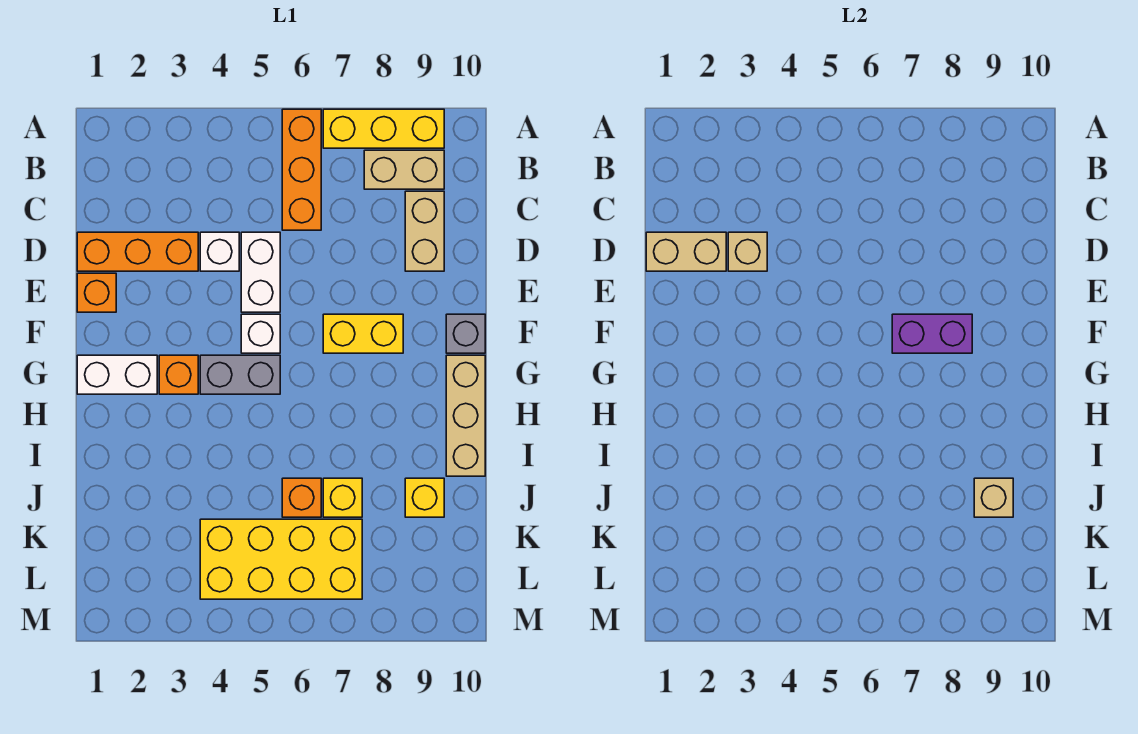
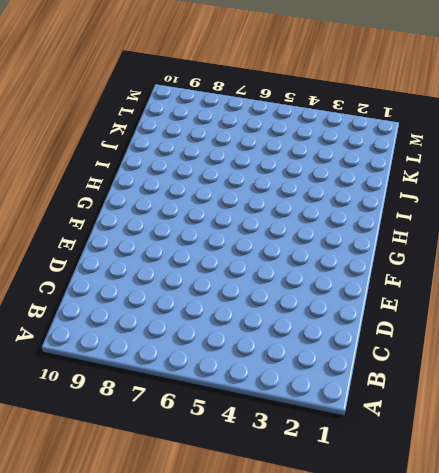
none -> orange 1x3 brick [282,109,321,230]
none -> yellow 1x3 brick [323,109,444,148]
none -> tan 1x2 brick [364,150,444,189]

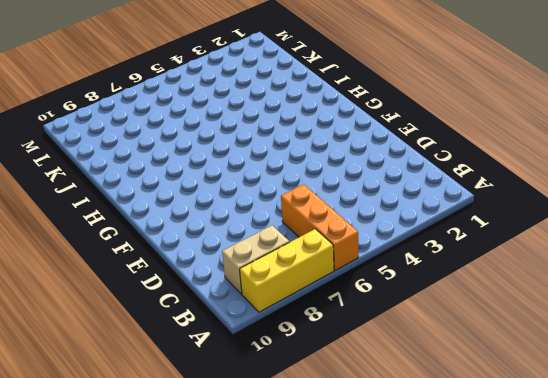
none -> tan 1x2 brick [405,191,444,271]
none -> orange 1x3 brick [77,232,198,271]
none -> white 1x1 brick [200,232,239,271]

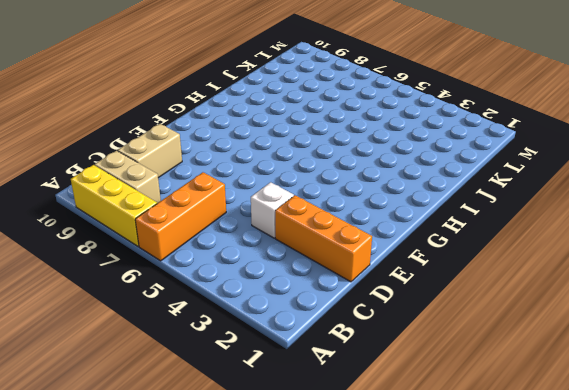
none -> white 1x2 brick [241,232,280,312]
none -> orange 1x1 brick [77,273,116,312]
none -> white 1x1 brick [241,314,280,353]

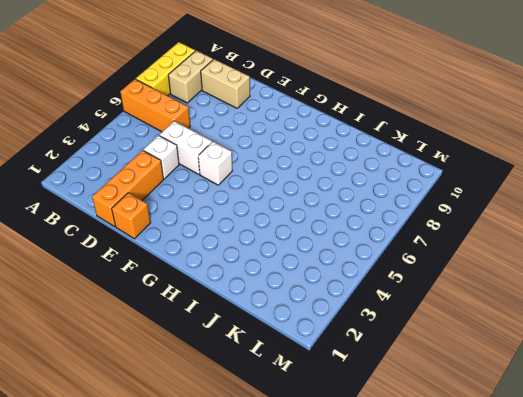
none -> yellow 1x2 brick [323,314,403,353]
none -> grey 1x1 brick [446,314,485,353]
none -> white 1x2 brick [77,355,157,394]

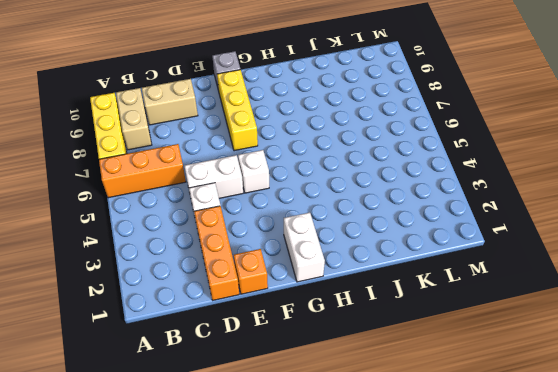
yellow 1x3 brick [217,70,258,151] -> yellow 1x2 brick [323,314,403,353]
none -> orange 1x1 brick [159,355,198,394]
none -> grey 1x2 brick [200,355,280,394]
none -> tan 1x3 brick [446,355,485,476]

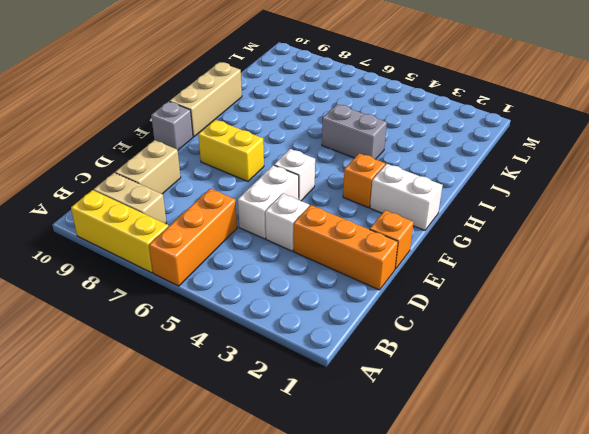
grey 1x2 brick [322,104,387,159] -> grey 1x2 brick moved to [200,355,280,394]
none -> orange 1x1 brick [282,478,321,517]
none -> yellow 1x1 brick [323,478,362,517]
none -> yellow 1x1 brick [405,478,444,517]

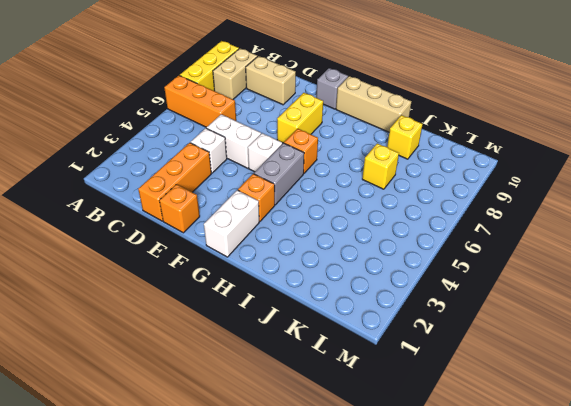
orange 1x1 brick [284,129,318,173] -> orange 1x1 brick moved to [282,478,321,517]
none -> yellow 2x4 brick [200,519,362,599]
none -> tan 1x2 brick [646,232,726,271]
none -> tan 1x1 brick [728,232,767,271]

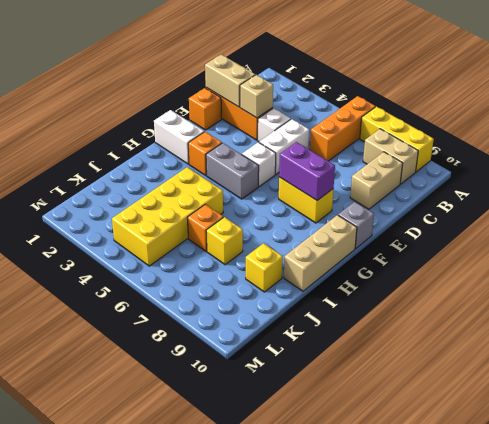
yellow 2x4 brick [112,167,223,266] -> yellow 2x4 brick turned to [200,519,362,599]
none -> tan 1x1 brick [974,478,1013,517]

